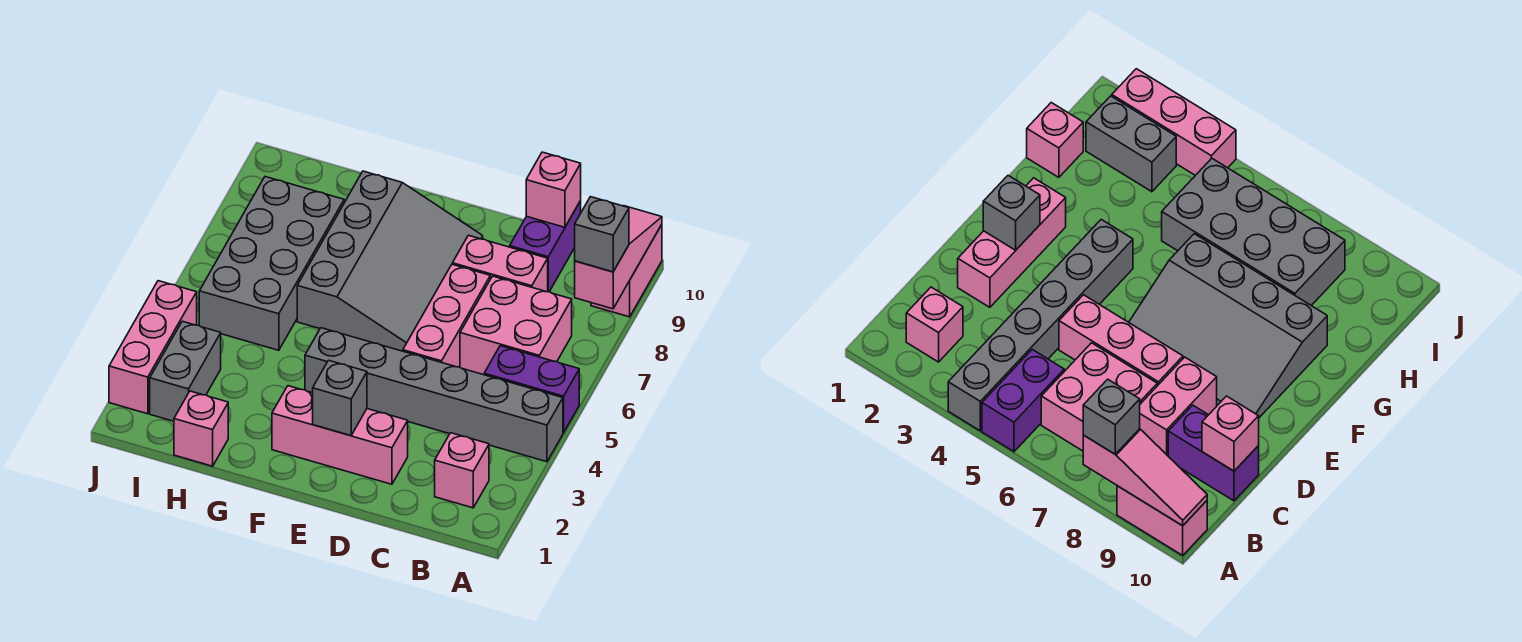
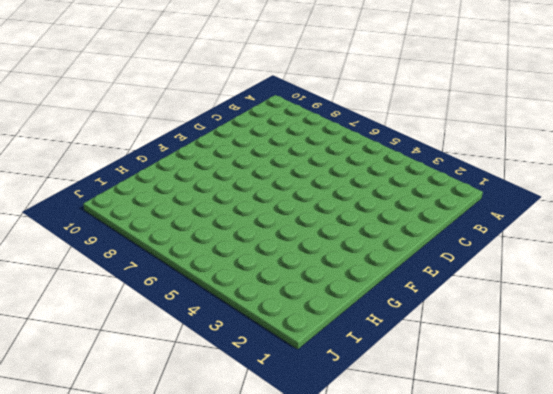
none -> grey 1x6 brick [305,328,563,462]
none -> purple 1x2 brick [484,346,579,433]
none -> pink 1x2 brick [591,225,662,317]

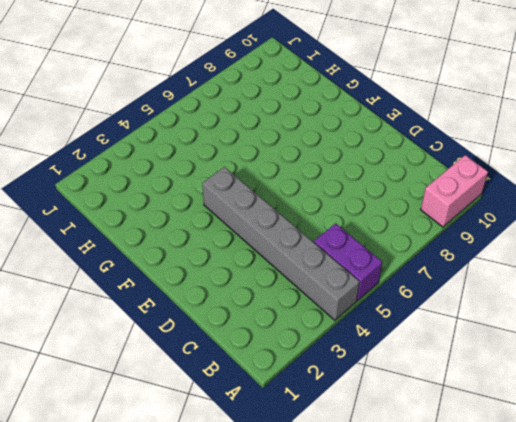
none -> pink 1x1 brick [435,433,489,508]
none -> pink 2x2 brick [460,276,572,375]
none -> pink 1x2 brick [452,235,548,292]

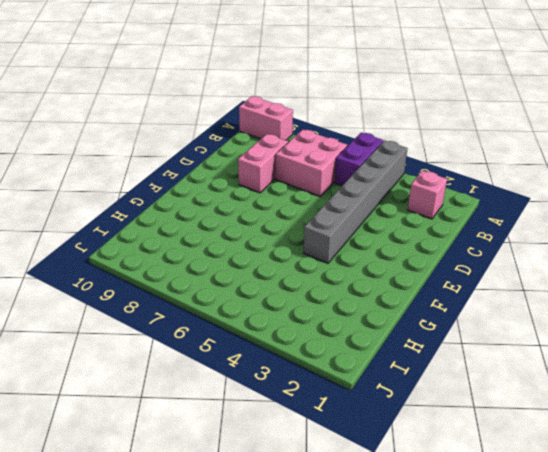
none -> purple 1x2 brick [510,201,581,292]
none -> pink 1x3 brick [272,386,408,484]
none -> pink 1x3 brick [403,264,490,367]

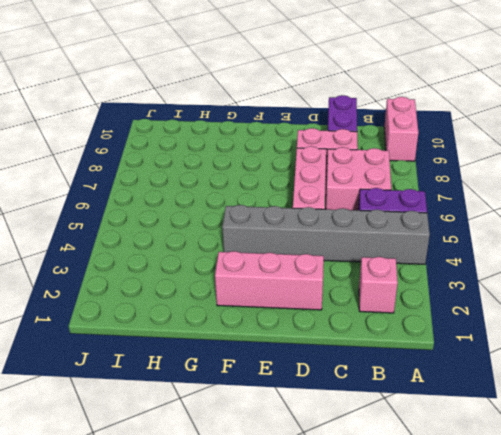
none -> grey 3x4 slope [297,171,483,351]
none -> pink 1x1 brick [174,391,228,466]
none -> grey 2x4 brick [199,177,344,350]

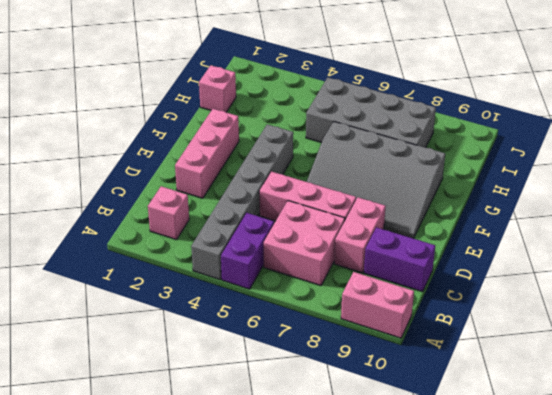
none -> grey 1x2 brick [150,321,221,421]
none -> pink 1x3 brick [109,281,197,414]
none -> pink 1x3 slope [575,206,662,309]

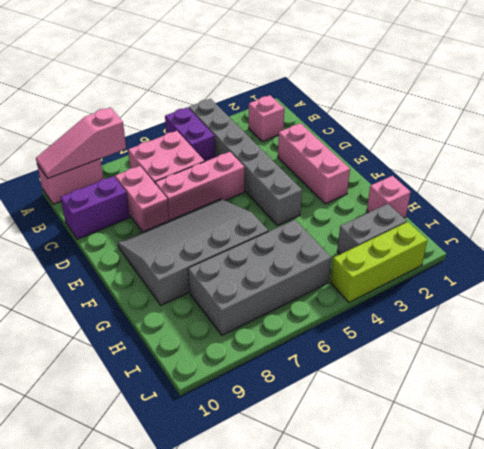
lime 1x3 brick [331,222,427,302] -> pink 1x3 brick [109,281,197,414]
none -> pink 1x1 brick [526,152,581,227]
none -> grey 1x1 brick [313,360,367,435]
none -> grey 1x1 brick [575,197,629,272]

